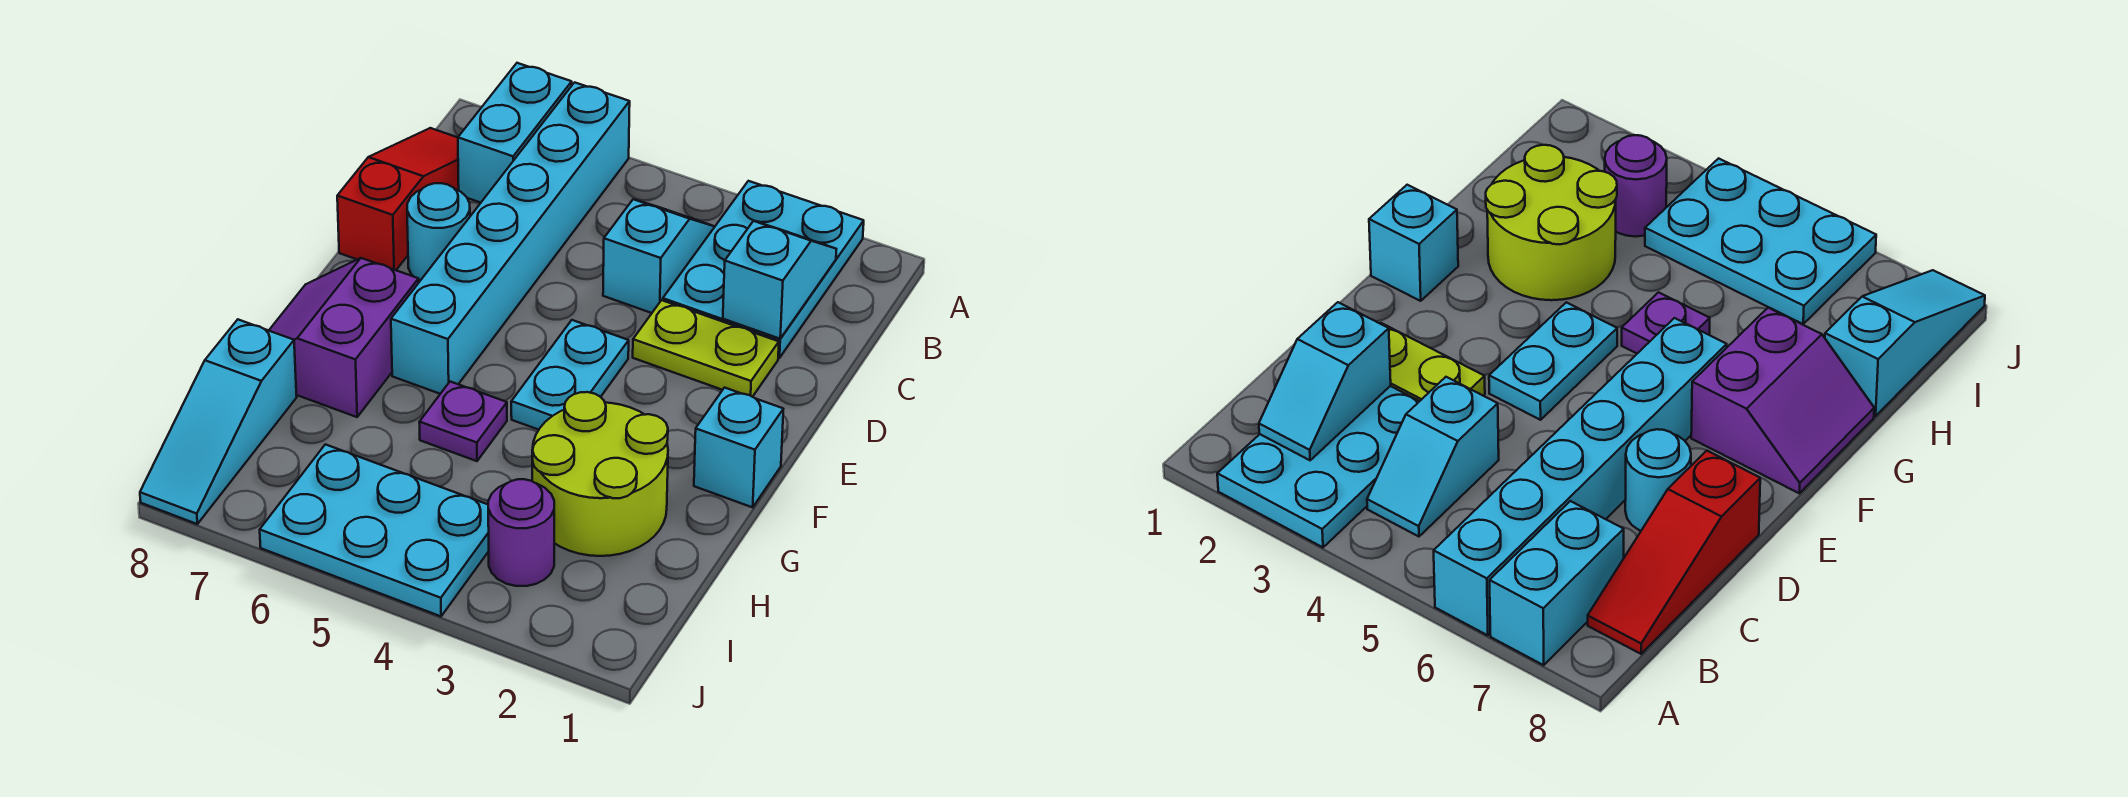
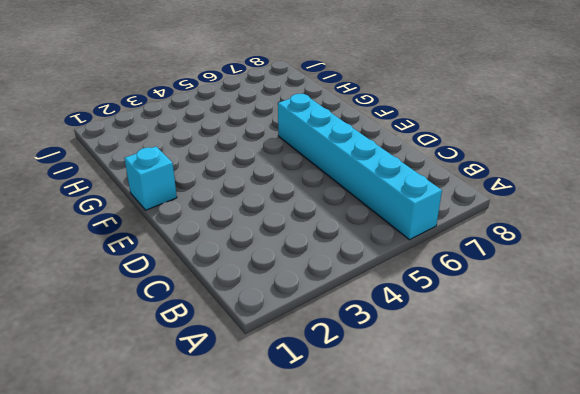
none -> cyan 2x3 plate [663,181,864,358]
none -> cyan 1x2 brick [458,63,572,203]
none -> cyan 1x2 slope [603,199,715,313]

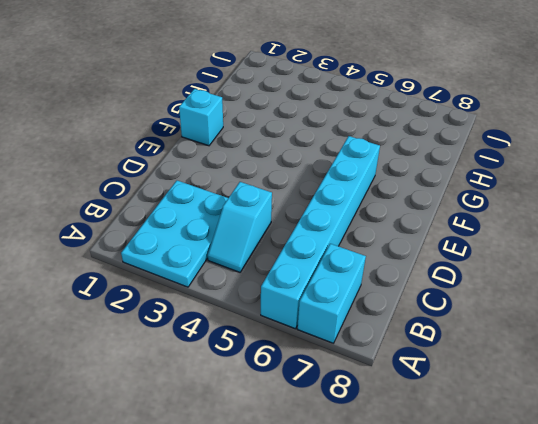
none -> red 1x3 slope [337,128,459,270]
none -> lime 1x2 plate [633,300,779,397]
none -> cyan 1x1 round brick [407,183,470,281]

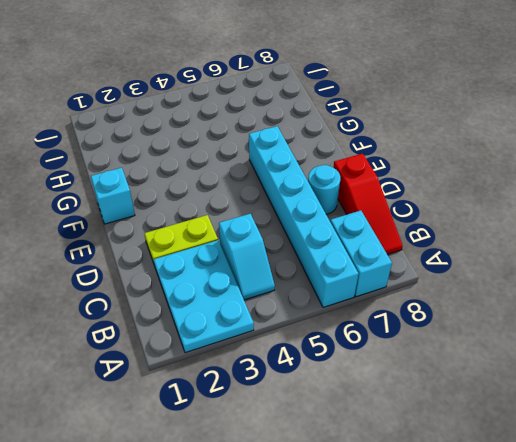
none -> cyan 1x2 plate [511,320,629,430]
none -> purple 2x2 slope [269,258,419,417]
none -> lime 2x2 round brick [532,392,668,556]

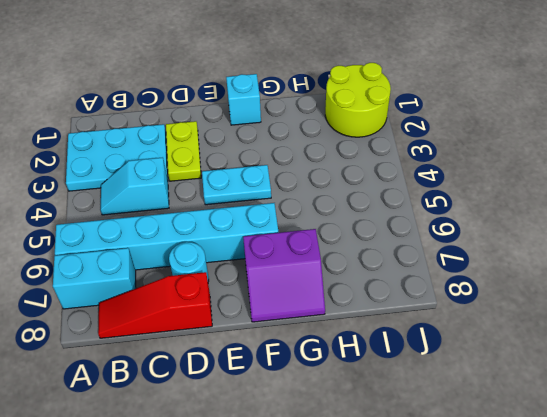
lime 2x2 round brick [325,63,391,137] -> lime 2x2 round brick moved to [532,392,668,556]
none -> purple 1x1 plate [419,382,507,461]
none -> cyan 1x3 slope [140,320,297,524]
none -> purple 1x1 round brick [488,479,554,586]

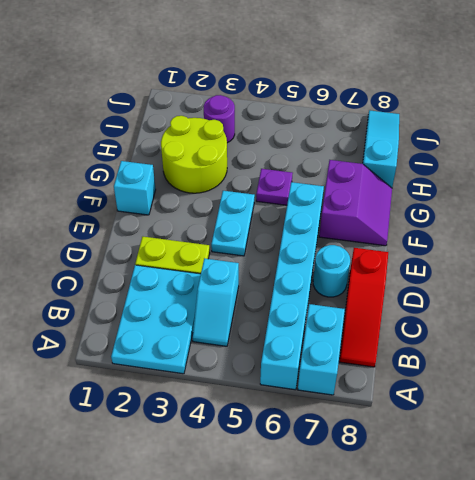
none -> cyan 2x3 plate [260,444,489,616]
none -> cyan 1x2 slope [723,221,836,339]

